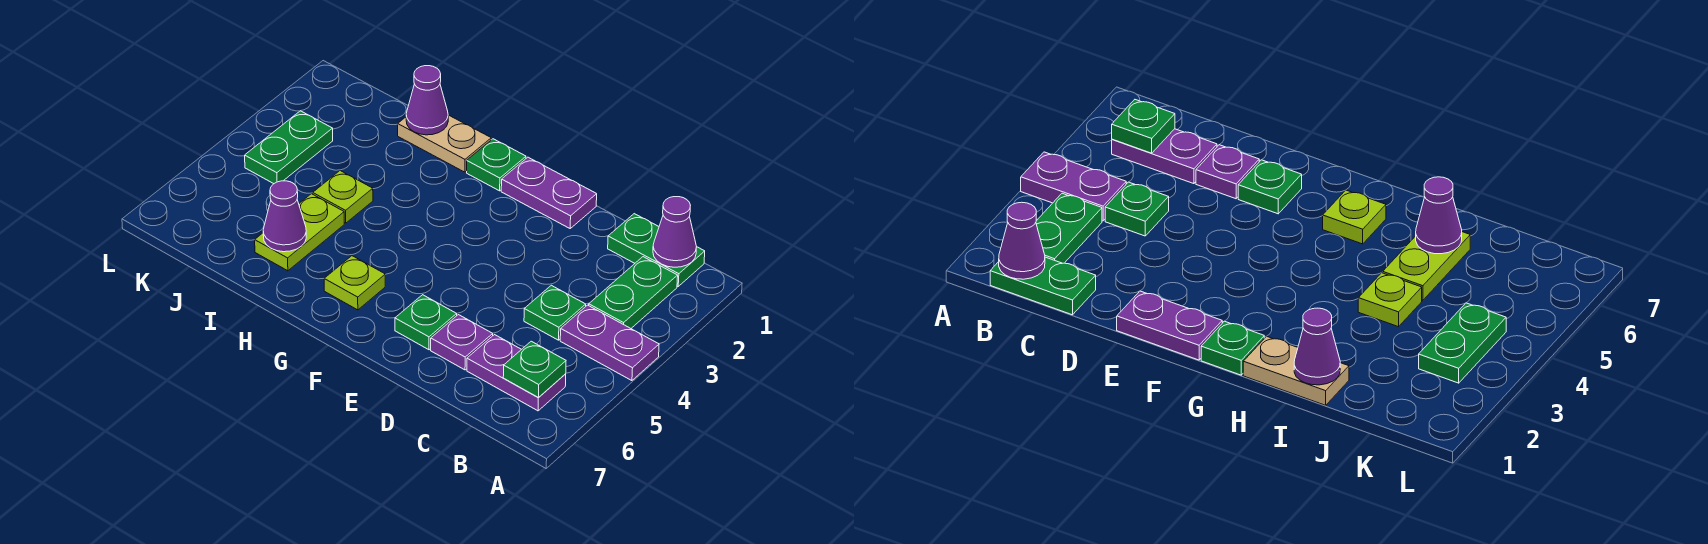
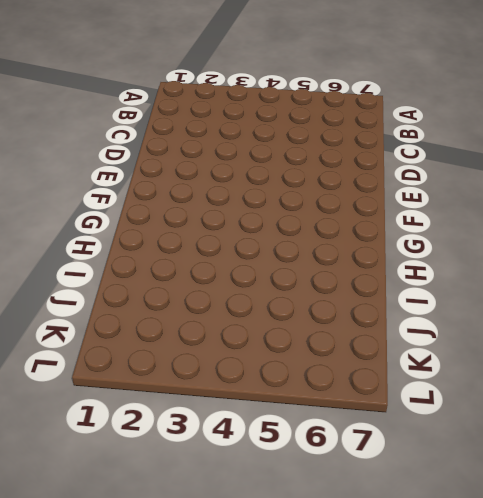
none -> purple 1x2 plate [560,305,659,381]
none -> green 1x2 plate [608,214,705,286]
none -> green 1x2 plate [589,257,678,328]

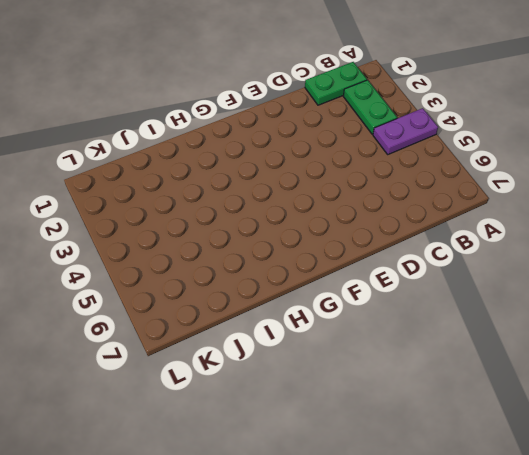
none -> purple 1x2 plate [467,335,566,411]
none -> green 1x1 plate [524,285,586,340]
none -> purple 1x1 plate [431,315,493,370]

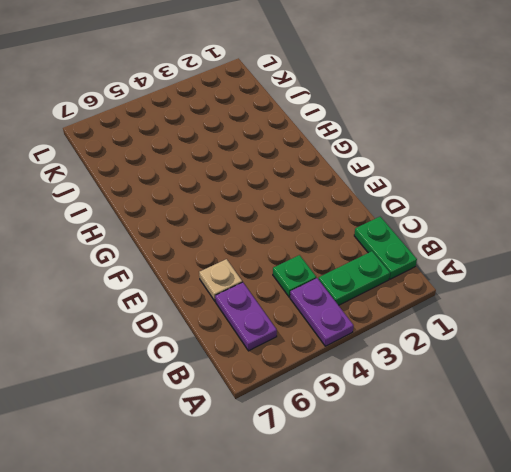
tan 1x1 plate [199,259,242,301] -> purple 1x1 plate [431,315,493,370]
none -> purple 1x2 plate [501,157,597,228]
none -> green 1x1 plate [395,295,457,350]
none -> green 1x1 plate [467,139,526,191]

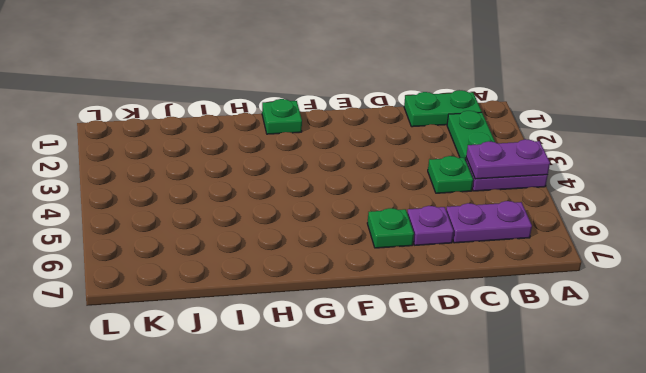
purple 1x2 plate [466,139,550,179] -> purple 1x2 plate moved to [501,157,597,228]
none -> lime 1x1 plate [324,256,385,310]
none -> tan 1x2 plate [398,115,491,172]
none -> lime 1x1 plate [313,171,373,223]

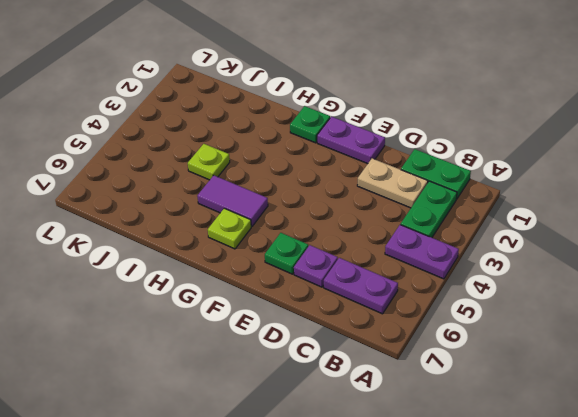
tan 1x2 plate [357,158,428,208] -> tan 1x2 plate moved to [398,115,491,172]
purple 1x2 tile [197,175,268,226] -> none
none -> green 1x1 plate [524,285,586,340]
none -> lime 1x2 plate [255,194,344,271]
none -> green 1x2 plate [245,111,333,184]

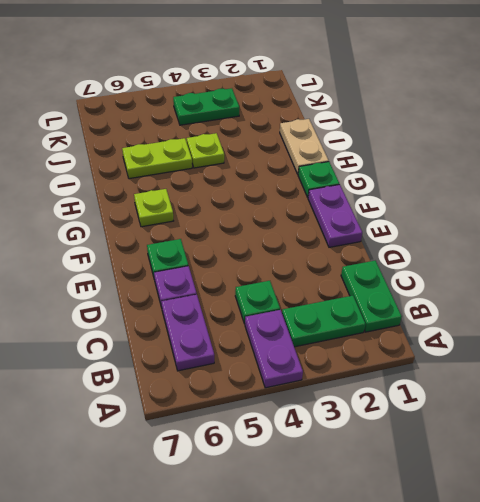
none -> purple 1x1 cone [653,197,696,267]
none -> green 1x1 plate [503,341,566,398]
none -> purple 1x1 cone [406,66,448,135]

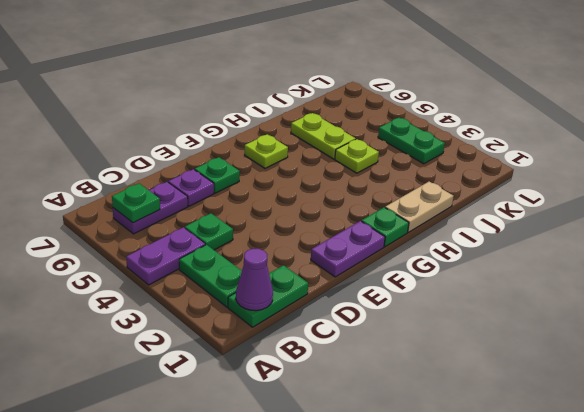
none -> purple 1x1 cone [406,66,448,135]
none -> purple 1x1 cone [263,181,306,252]

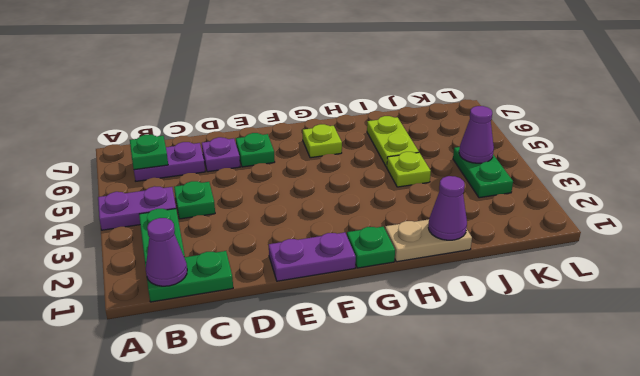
purple 1x1 cone [459,106,494,163] -> purple 1x1 cone moved to [263,181,306,252]

